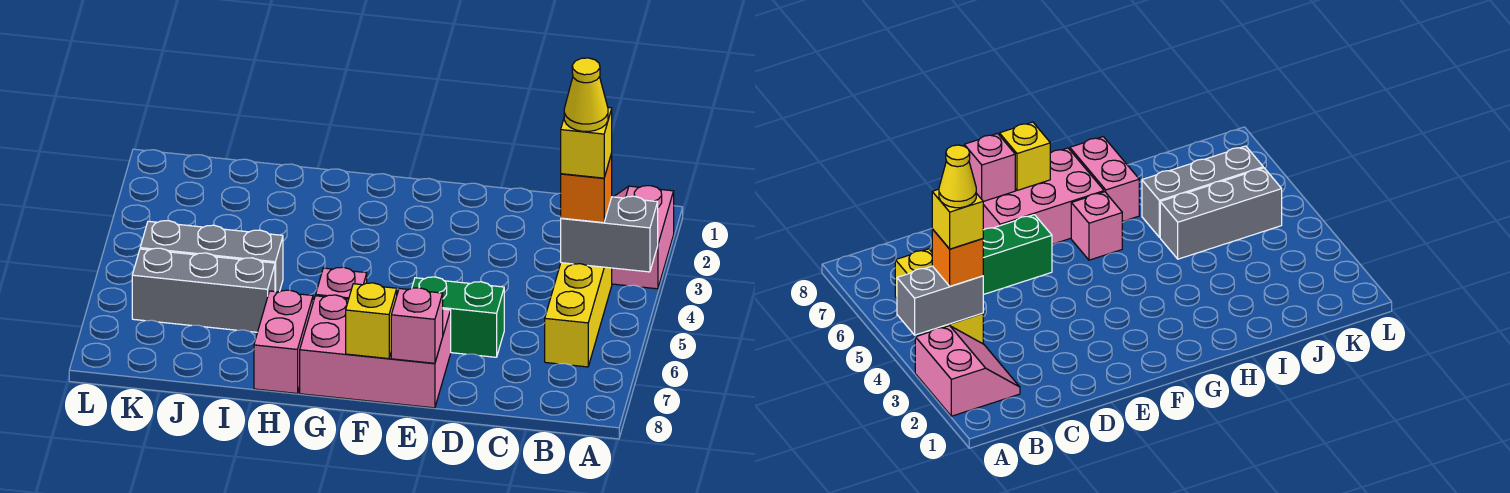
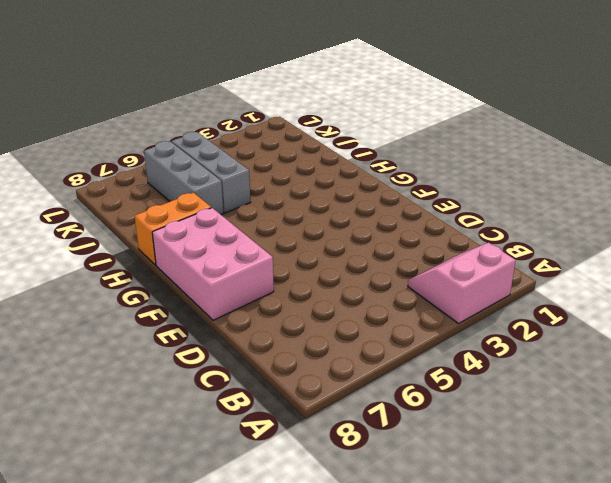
orange 1x2 brick [134,193,211,265] -> pink 1x2 brick [254,290,313,393]
none -> yellow 1x3 brick [545,263,612,367]
none -> green 1x2 brick [412,277,504,357]
none -> pink 1x1 brick [316,267,367,299]

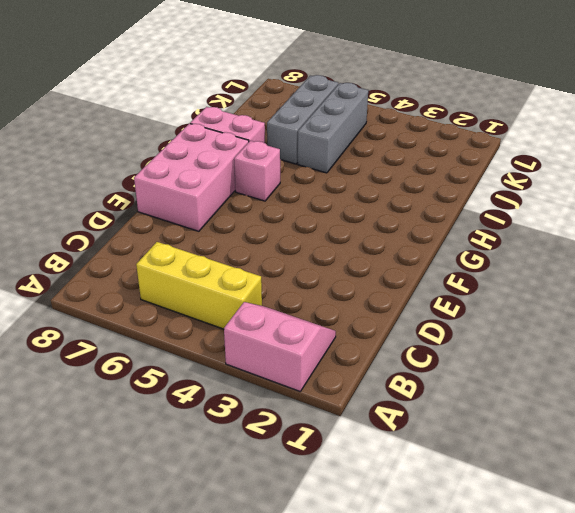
none -> green 1x2 brick [412,277,504,357]
none -> grey 1x2 brick [561,196,658,272]
none -> pink 1x1 brick [391,288,443,363]

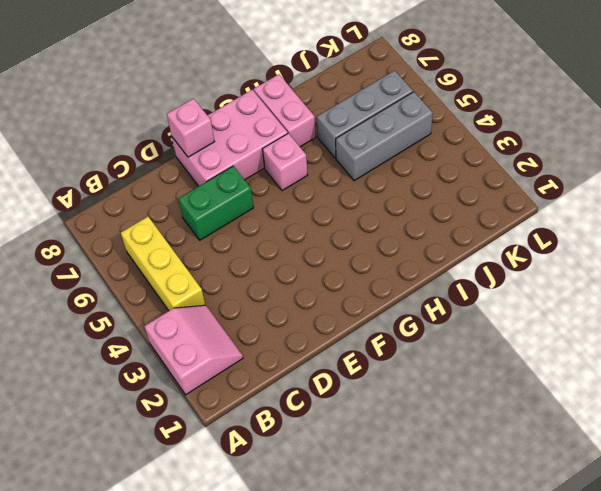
none -> grey 1x2 brick [561,196,658,272]
none -> yellow 1x1 brick [346,283,397,359]
none -> orange 1x1 brick [561,154,612,223]

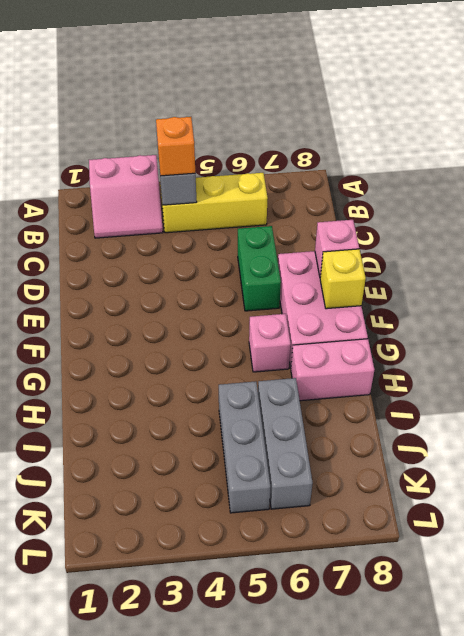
none -> yellow 1x1 brick [561,107,612,178]
none -> yellow 1x1 cone [564,58,608,131]

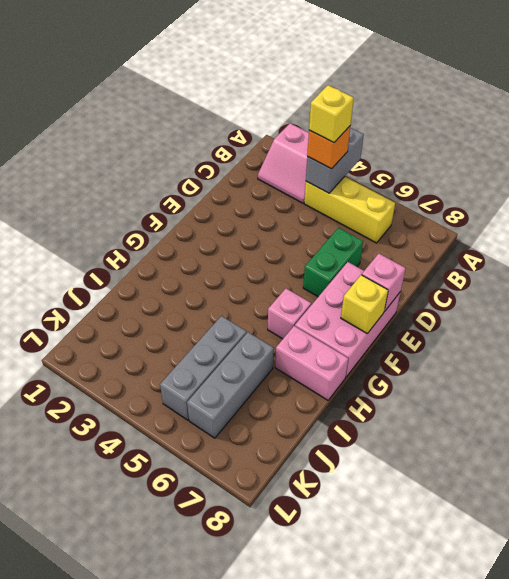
none -> yellow 1x1 cone [564,58,608,131]

